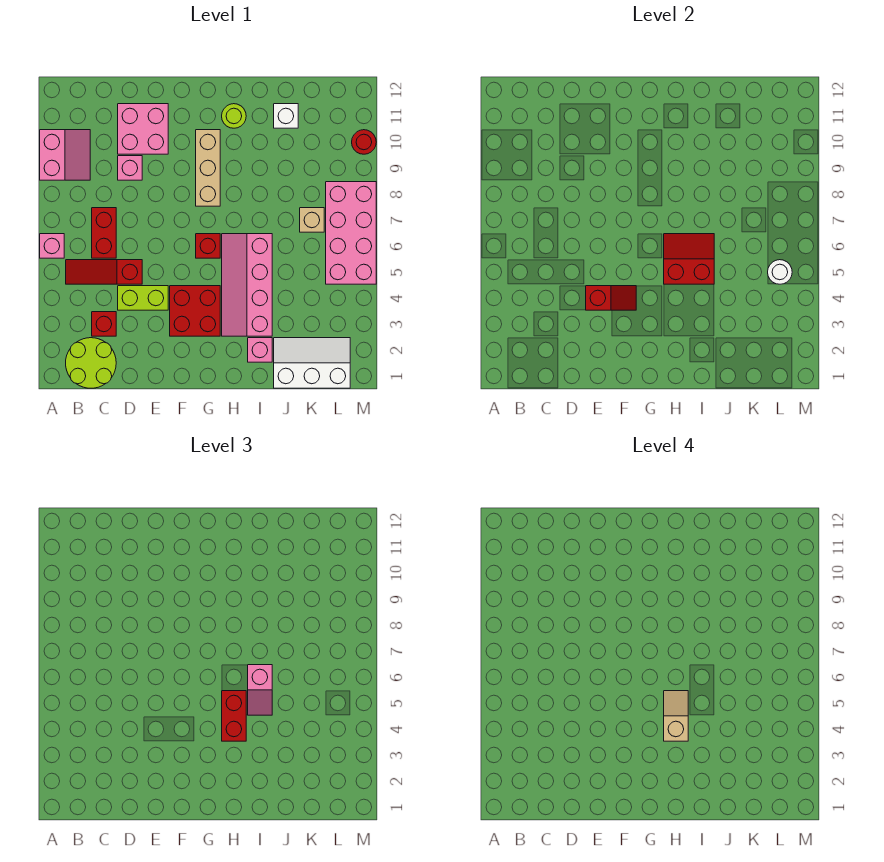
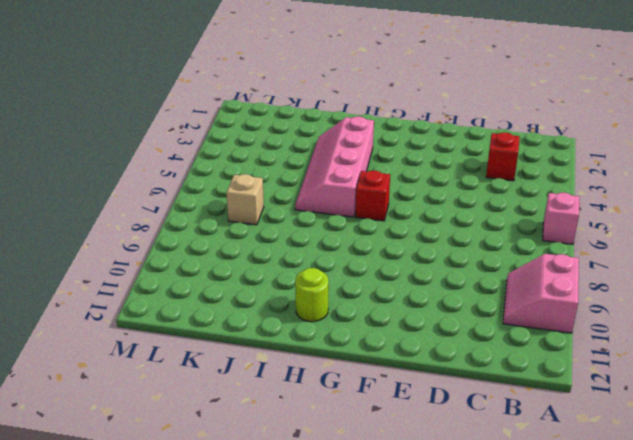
pink 2x4 slope [295,116,374,217] -> pink 2x4 slope turned to [222,234,272,336]
none -> lime 2x2 round brick [66,338,116,388]
none -> red 1x3 slope [66,260,142,284]
none -> red 1x2 brick [92,208,116,258]

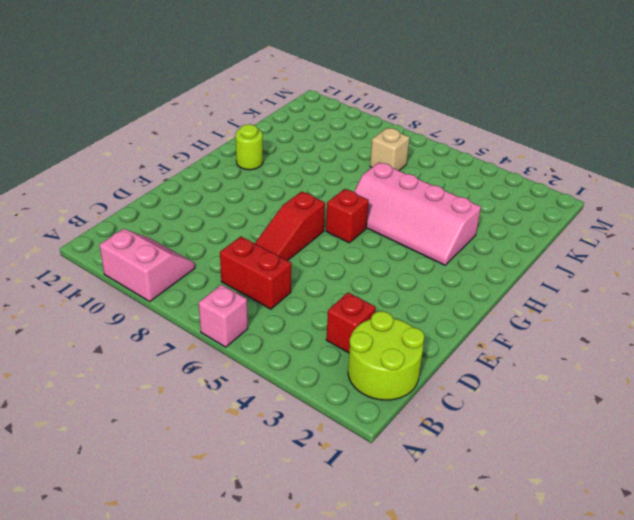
red 1x3 slope [255,191,325,261] -> red 1x3 slope moved to [66,260,142,284]
none -> lime 1x2 brick [118,286,168,310]
none -> pink 1x1 brick [118,156,142,180]
none -> pink 2x2 brick [118,104,168,154]

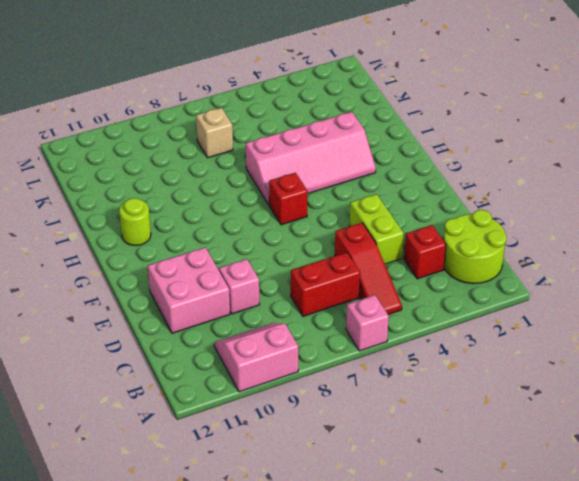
none -> red 2x2 brick [170,286,220,336]
none -> tan 1x3 brick [196,130,220,206]
none -> pink 1x1 brick [248,338,272,362]

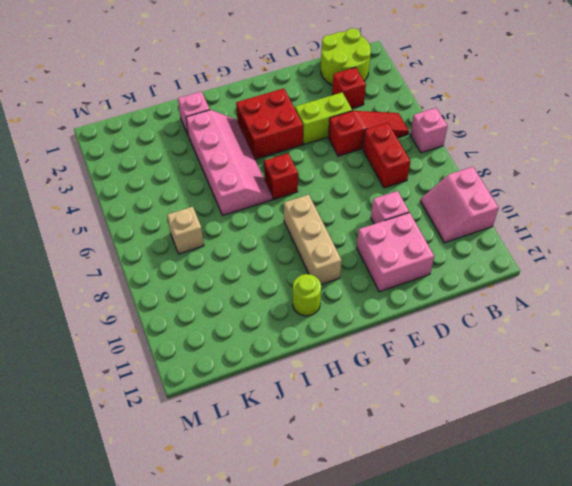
none -> white 2x3 slope [274,338,350,388]
none -> white 1x1 brick [274,104,298,128]
none -> pink 2x4 brick [326,182,376,284]

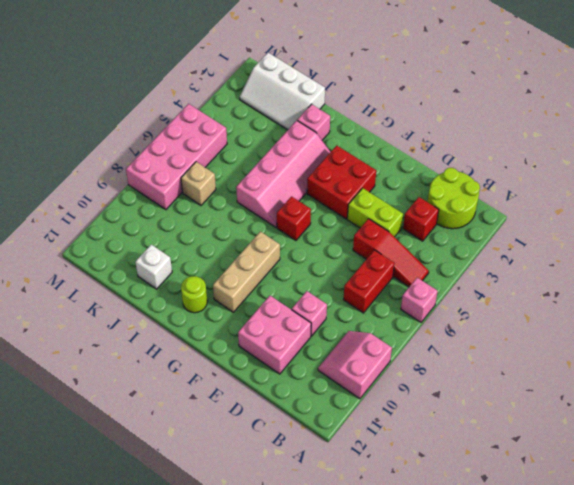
none -> red 1x1 round brick [352,130,376,154]
none -> red 1x2 slope [586,286,636,310]
none -> red 2x2 slope [664,234,714,284]

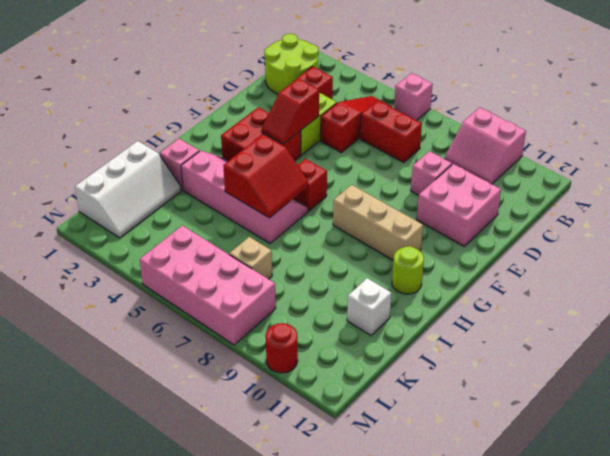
none -> white 1x1 round brick [768,260,792,284]
none -> red 1x2 brick [222,691,246,741]
none -> pink 1x2 slope [248,665,272,715]

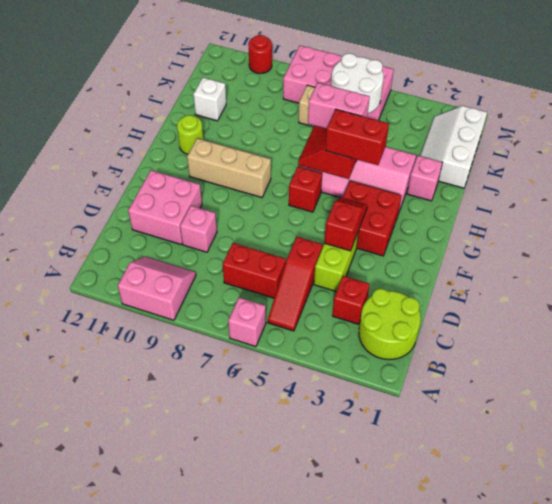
pink 1x2 brick [308,83,370,129] -> pink 1x2 slope [248,665,272,715]
white 2x2 round brick [331,53,384,114] -> white 1x1 round brick [768,260,792,284]
none -> tan 1x2 slope [664,691,688,741]

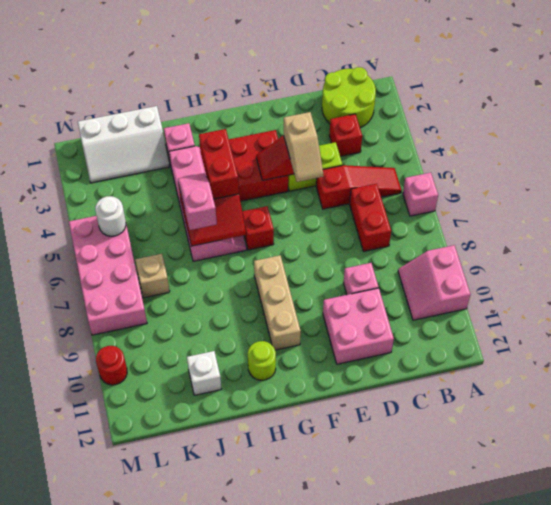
tan 1x2 slope [284,112,323,182] -> tan 1x2 slope moved to [664,691,688,741]

